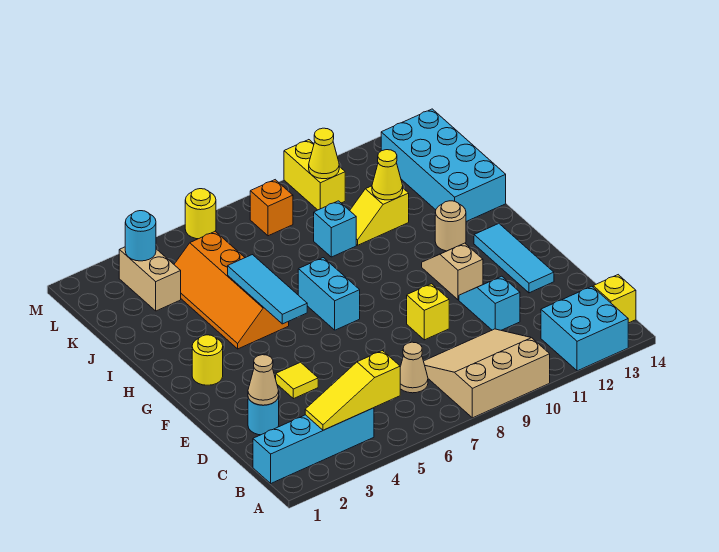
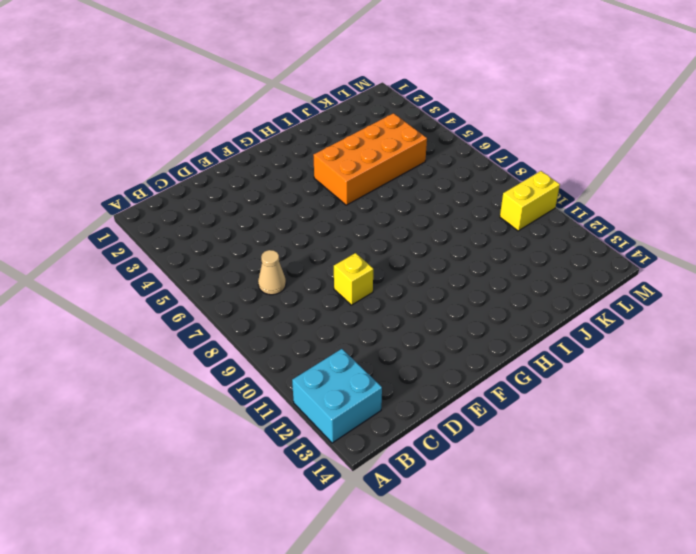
orange 2x4 brick [313,113,427,205] -> orange 2x4 slope [174,231,289,349]
none -> tan 3x3 slope [424,329,550,418]
none -> cyan 1x4 brick [253,408,374,483]
none -> yellow 1x1 brick [593,275,636,323]

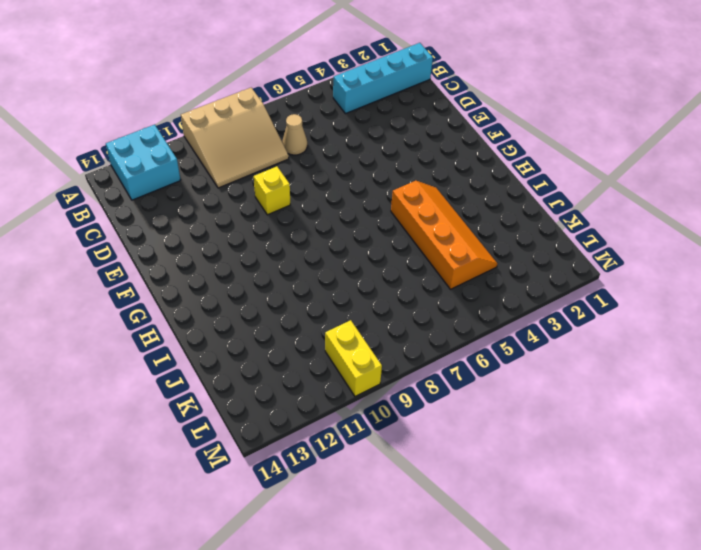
none -> yellow 1x1 brick [593,275,636,323]
none -> cyan 1x1 round brick [248,396,279,435]
none -> cyan 1x2 slope [459,276,520,330]

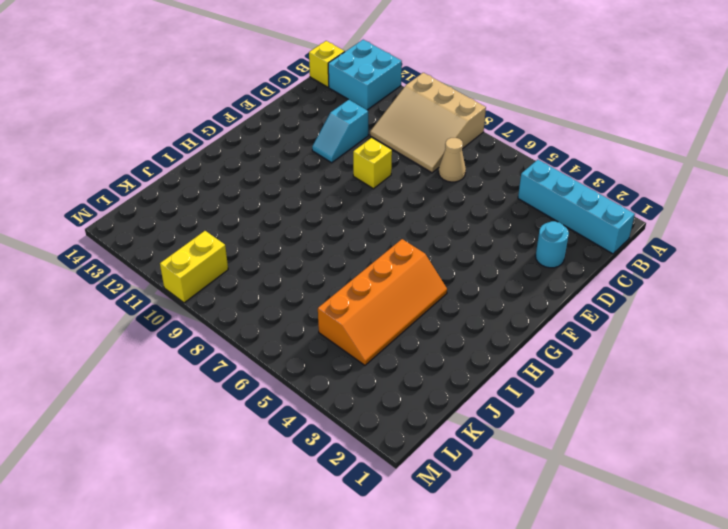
none -> yellow 1x1 tile [276,362,318,399]
none -> cyan 1x3 tile [474,223,554,293]
none -> tan 1x2 slope [422,243,483,300]

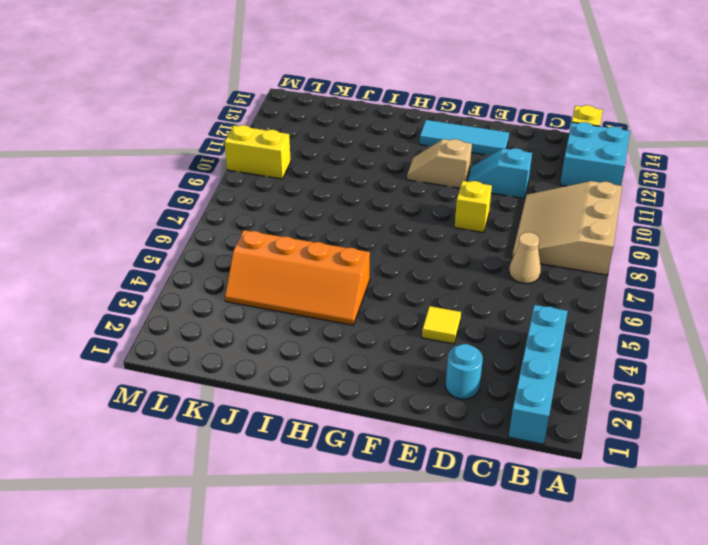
none -> yellow 1x1 round brick [192,335,223,385]
none -> cyan 1x2 brick [298,258,360,330]
none -> tan 1x1 round brick [435,201,466,251]

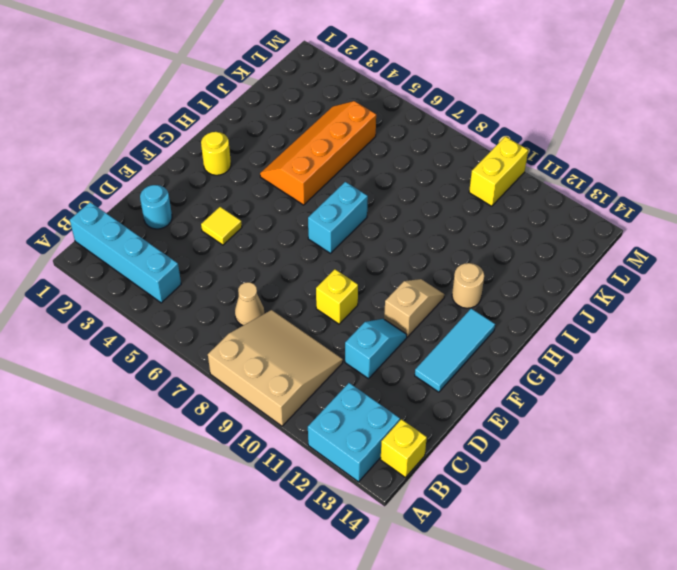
none -> cyan 2x4 brick [381,109,506,222]
none -> cyan 1x1 brick [314,201,356,257]
none -> yellow 1x2 slope [350,186,409,245]

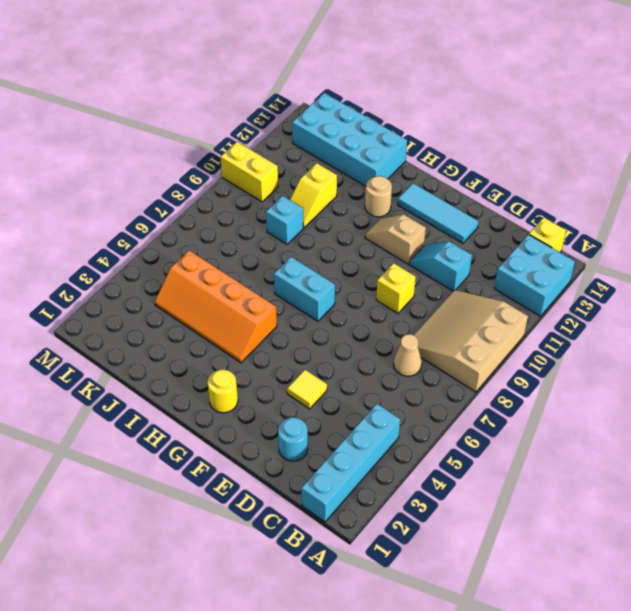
none -> tan 1x2 brick [119,247,181,311]
none -> orange 1x1 brick [250,180,293,236]
none -> yellow 1x1 round brick [185,189,216,239]

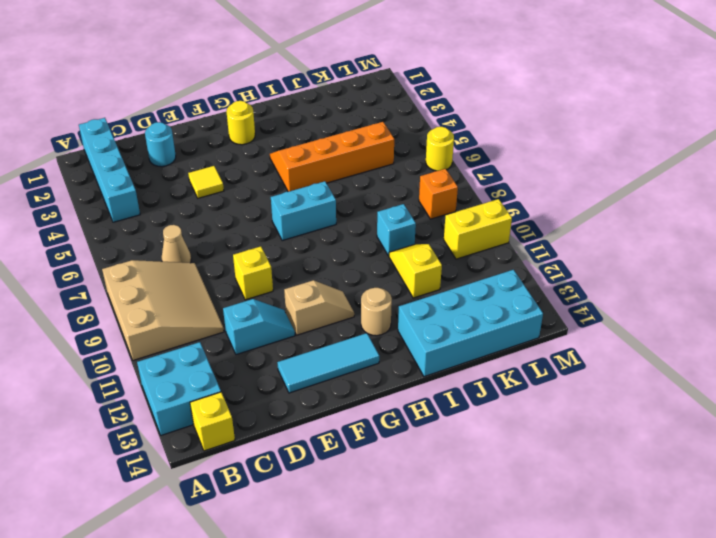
none -> tan 1x2 brick [119,247,181,311]
none -> yellow 1x3 slope [305,351,400,430]
none -> tan 1x1 cone [248,355,279,405]

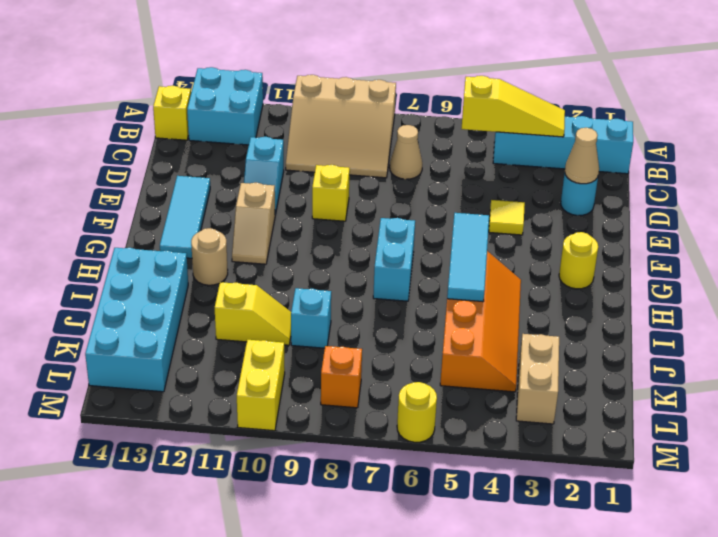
none -> yellow 1x1 cone [372,150,403,200]
none -> cyan 1x1 round brick [125,211,156,261]
none -> yellow 1x1 cone [309,128,339,179]

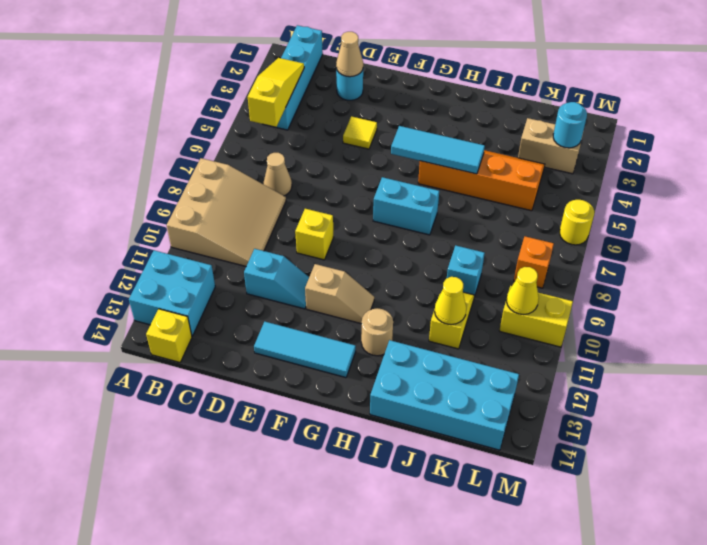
none -> yellow 1x1 round brick [192,335,223,385]

